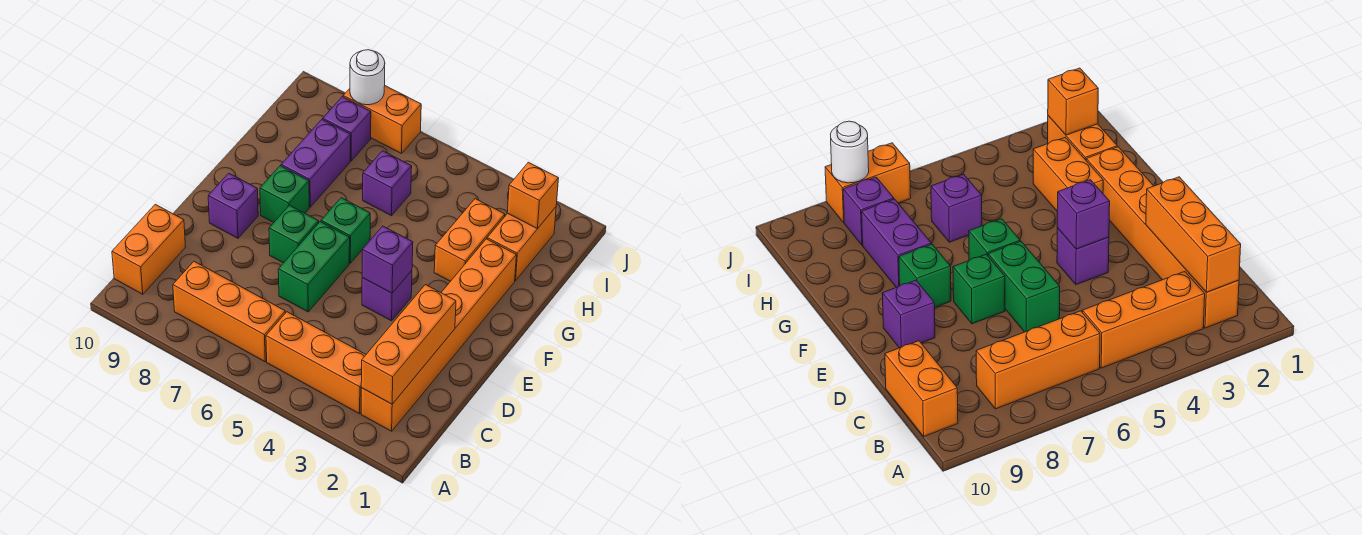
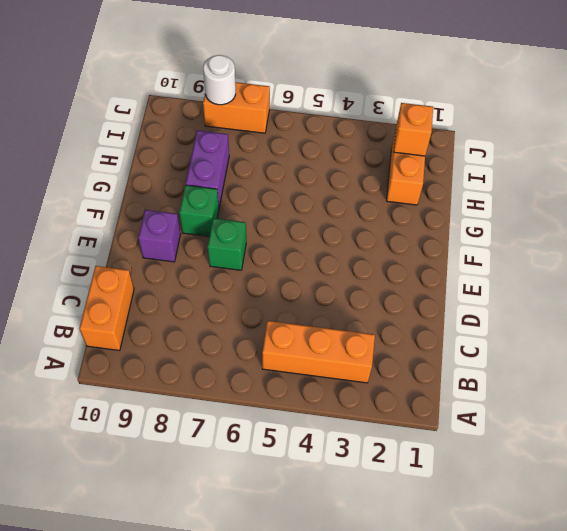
none -> orange 1x6 brick [361,239,516,431]
none -> orange 1x3 brick [173,261,285,362]
none -> green 1x2 brick [278,222,350,312]

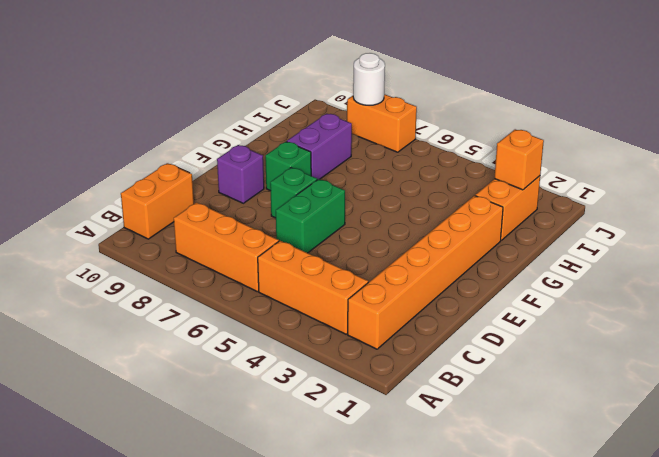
none -> purple 1x1 brick [362,271,412,321]
none -> green 1x1 brick [321,198,370,263]
none -> orange 1x2 brick [434,199,505,281]

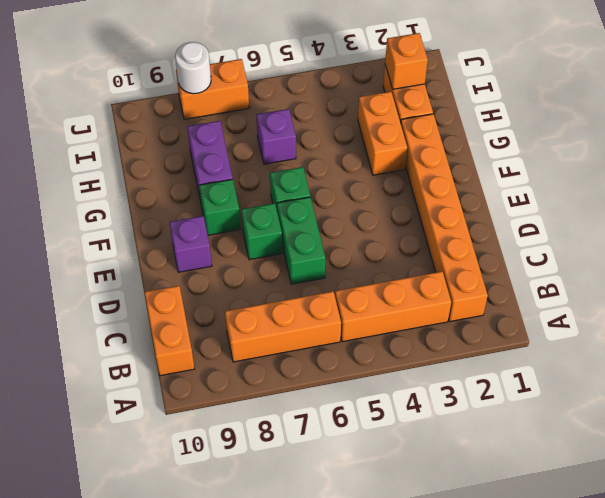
none -> purple 1x1 brick [362,271,412,321]
none -> purple 1x1 brick [323,97,371,161]
none -> orange 1x3 brick [361,285,456,404]

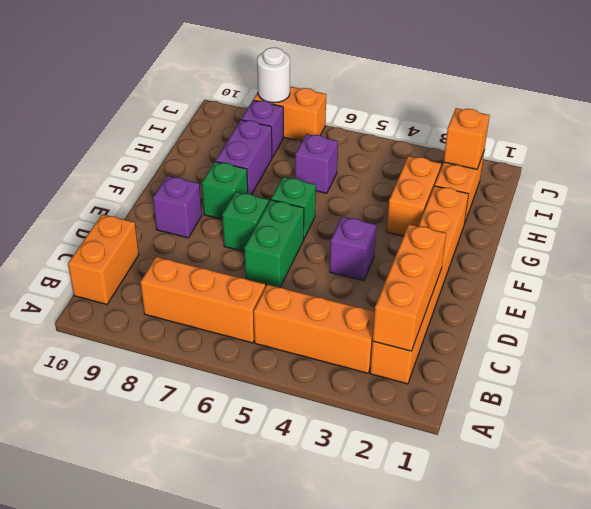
none -> purple 1x1 brick [362,226,413,293]

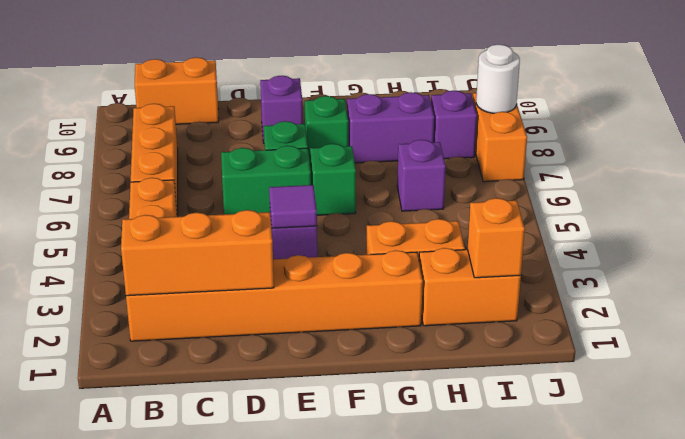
purple 1x1 tile [269,185,317,228] -> purple 1x1 brick [362,226,413,293]

